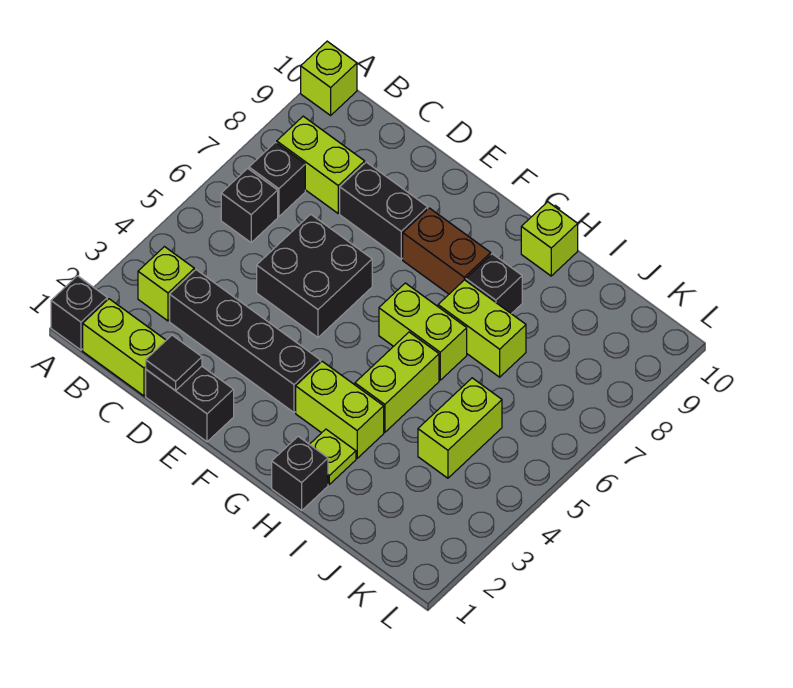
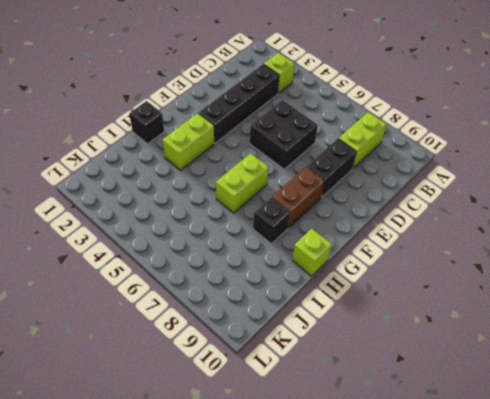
none -> black 1x1 brick [51,276,107,350]
none -> lime 1x1 brick [301,41,357,115]
none -> lime 1x2 brick [83,299,166,396]

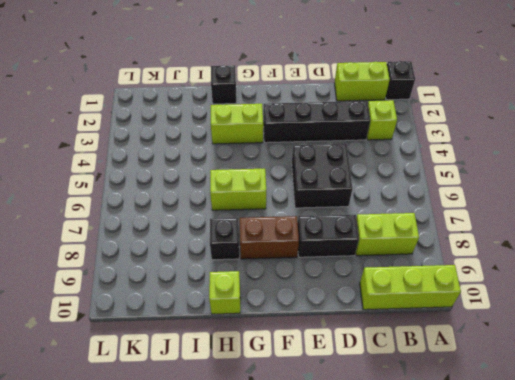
lime 1x3 brick [360,265,461,310] -> lime 1x1 brick [301,41,357,115]
none -> black 1x1 brick [221,168,278,243]
none -> black 1x1 brick [249,142,305,217]
none -> black 1x2 brick [146,366,234,442]

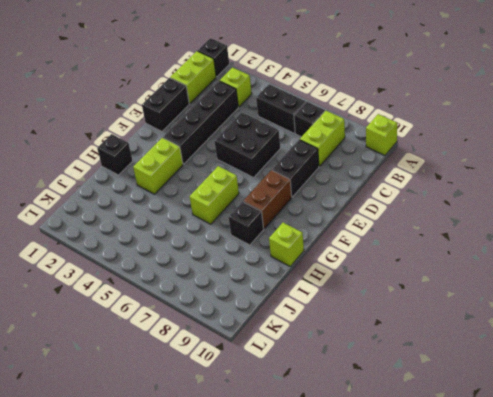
black 1x2 brick [256,84,306,133] -> black 1x1 brick [221,168,278,243]
none -> lime 1x1 plate [310,429,356,484]
none -> lime 1x2 brick [355,332,439,432]
none -> lime 1x2 brick [438,280,526,377]

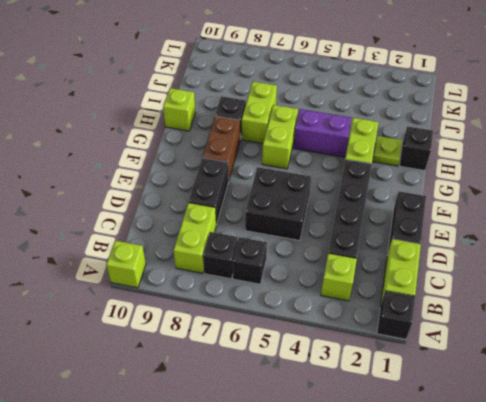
purple 1x2 brick [294,109,351,157] -> lime 1x2 brick [355,332,439,432]
none -> lime 1x2 brick [418,378,502,478]
none -> black 1x1 tile [146,335,202,391]

